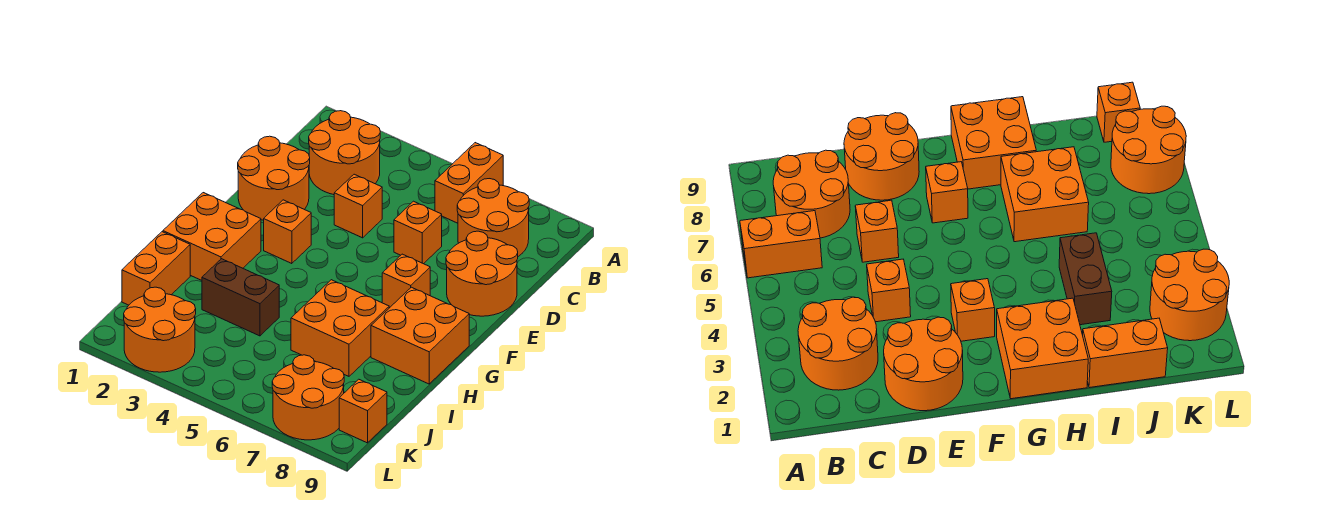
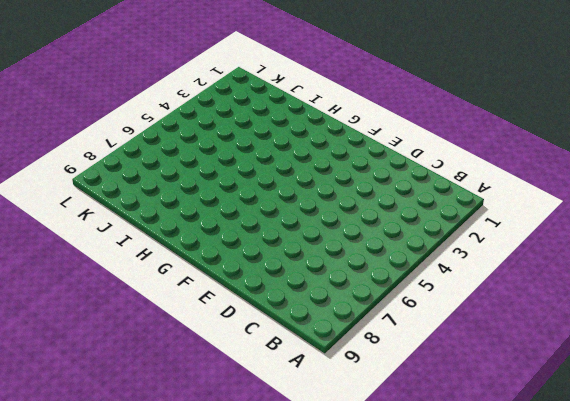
none -> orange 1x2 brick [435,143,503,223]
none -> orange 2x2 round brick [309,111,380,195]
none -> orange 2x2 round brick [457,179,529,256]

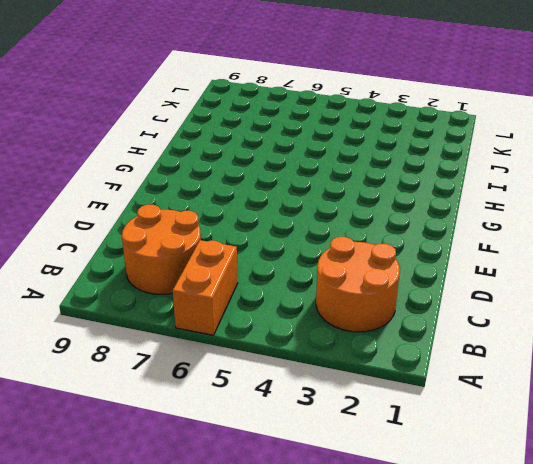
none -> orange 2x2 round brick [238,136,310,220]
none -> orange 1x1 brick [334,174,382,238]
none -> orange 1x1 brick [394,201,442,264]

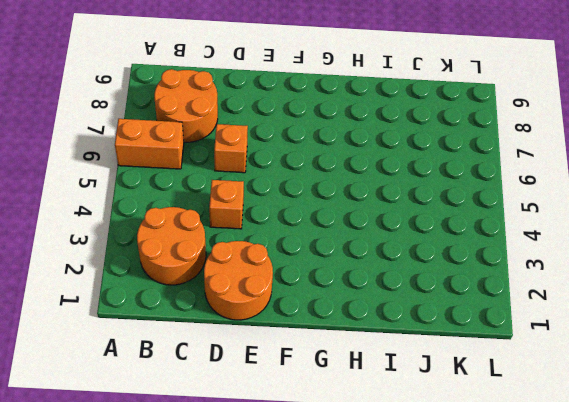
none -> orange 2x2 round brick [446,231,518,316]
none -> orange 1x1 brick [264,200,311,264]
none -> orange 1x1 brick [382,254,430,308]

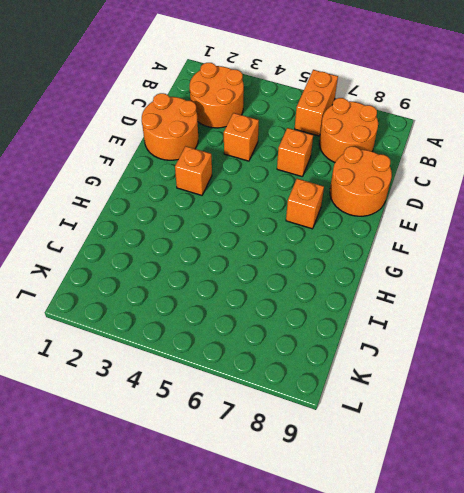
none -> orange 2x2 brick [163,193,261,280]
none -> orange 2x2 brick [371,287,469,384]
none -> orange 2x2 brick [291,280,389,376]

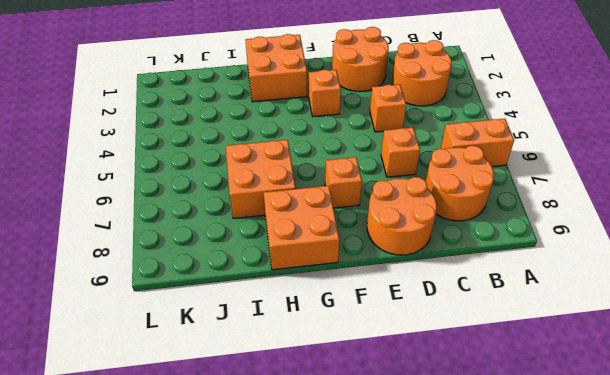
none -> orange 1x2 brick [122,232,190,305]
none -> brown 1x2 brick [202,259,279,336]
none -> orange 2x2 round brick [124,287,196,372]

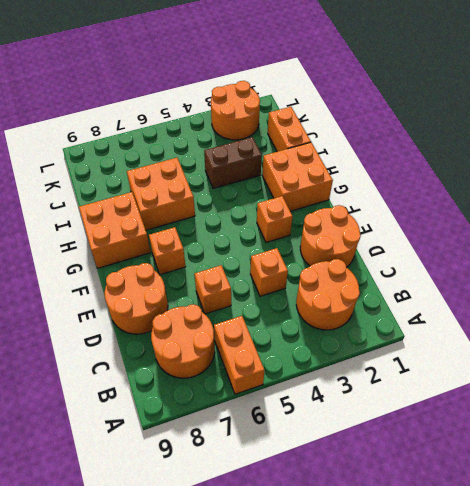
none -> orange 2x2 round brick [272,355,344,440]
none -> orange 1x1 brick [339,379,387,443]

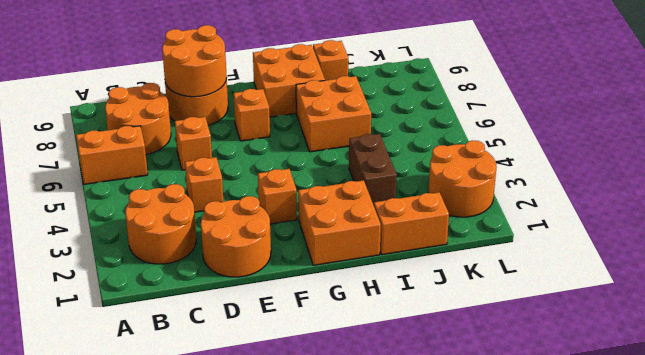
orange 2x2 round brick [162,25,227,97] -> orange 2x2 round brick moved to [272,355,344,440]
orange 1x1 brick [313,40,348,80] -> orange 1x1 brick moved to [339,379,387,443]

